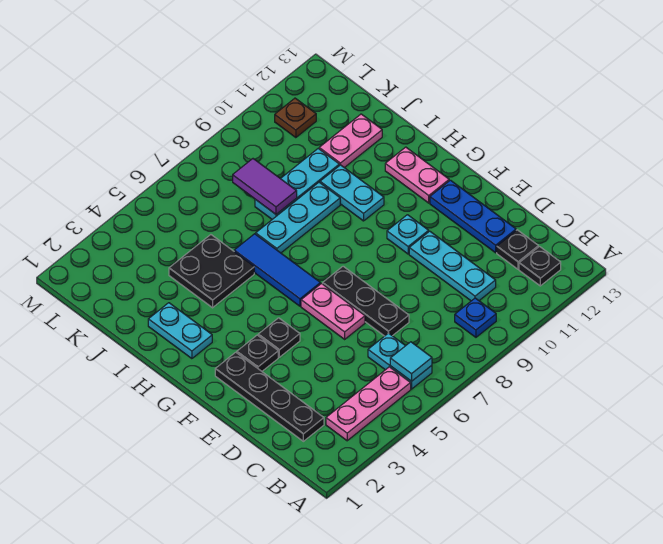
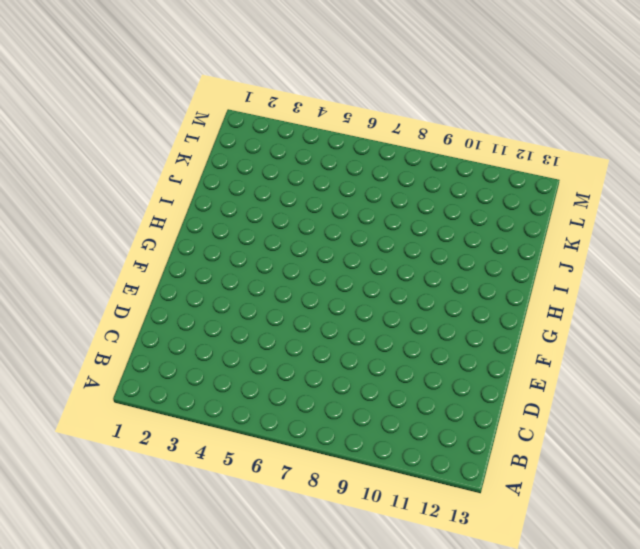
none -> pink 1x3 plate [326,367,411,441]
none -> cyan 1x2 plate [368,333,432,389]
none -> blue 1x1 plate [455,298,496,337]

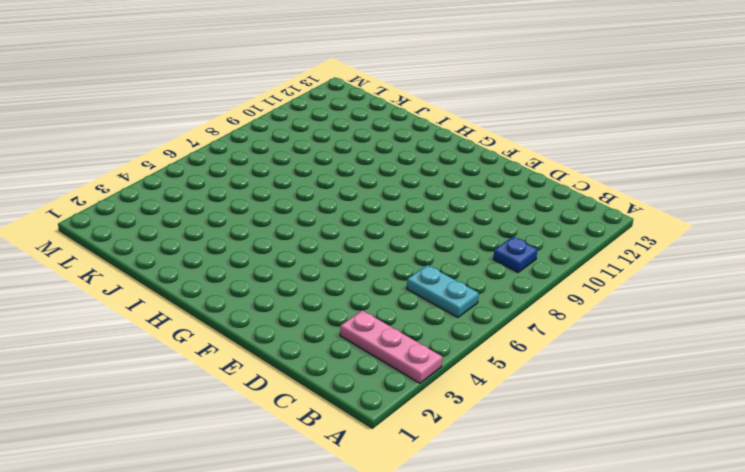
pink 1x3 plate [340,310,442,383] -> pink 1x3 plate turned to [326,367,411,441]
none -> black 1x1 plate [519,247,561,286]
none -> black 1x4 plate [215,352,324,441]
none -> cyan 1x3 plate [409,231,496,301]

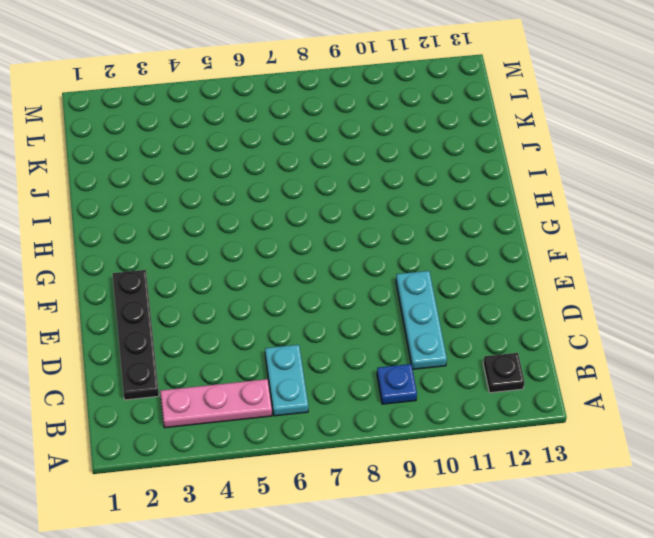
none -> black 1x1 plate [497,230,538,269]
none -> black 1x3 plate [323,266,409,336]
none -> blue 1x3 plate [430,180,516,253]

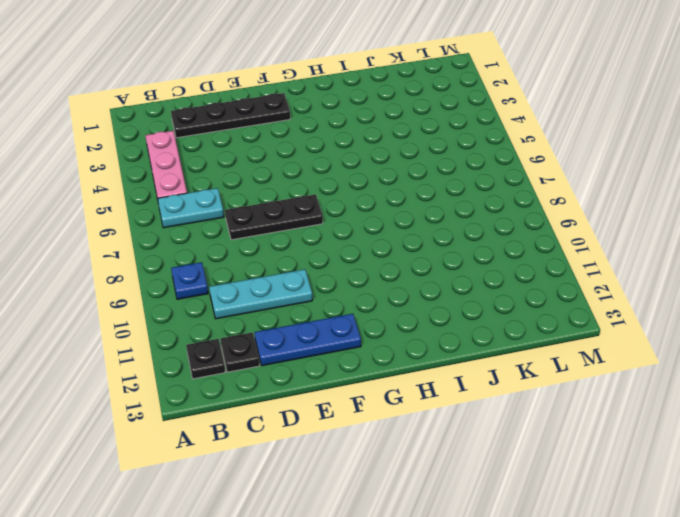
none -> pink 1x2 plate [301,284,365,339]
none -> black 1x1 plate [237,335,278,371]
none -> black 1x1 plate [258,318,300,357]

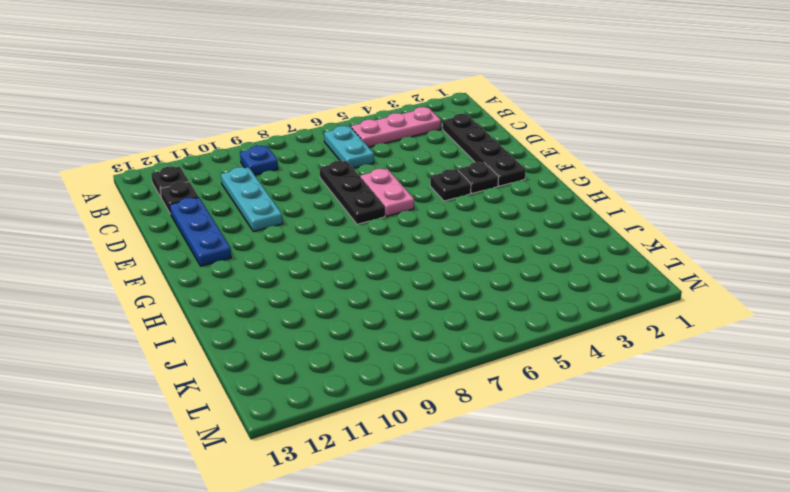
none -> cyan 1x1 plate [387,215,429,254]
none -> blue 1x3 tile [234,234,320,306]
none -> pink 1x2 plate [385,147,449,203]

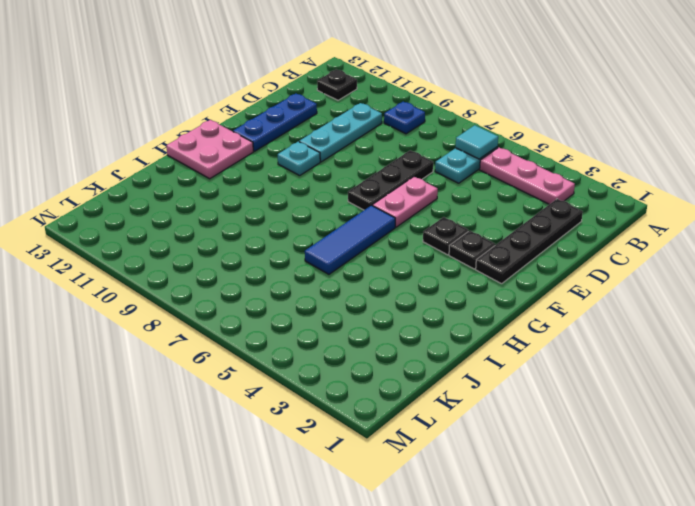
pink 2x2 plate [166,120,253,179] -> pink 1x2 plate [385,147,449,203]
none -> black 1x1 plate [497,230,538,269]
none -> cyan 1x2 plate [148,303,212,359]
none -> cyan 1x2 plate [320,165,384,221]

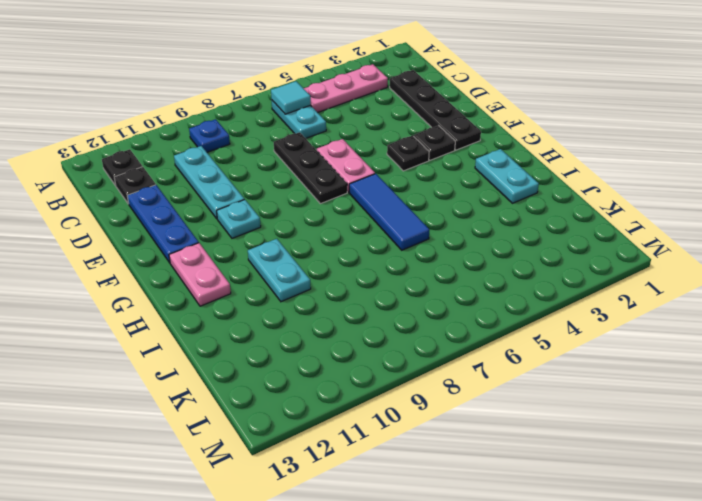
none -> black 2x2 plate [169,235,254,308]
none -> cyan 1x3 plate [256,182,340,253]
none -> cyan 1x3 plate [255,149,339,219]

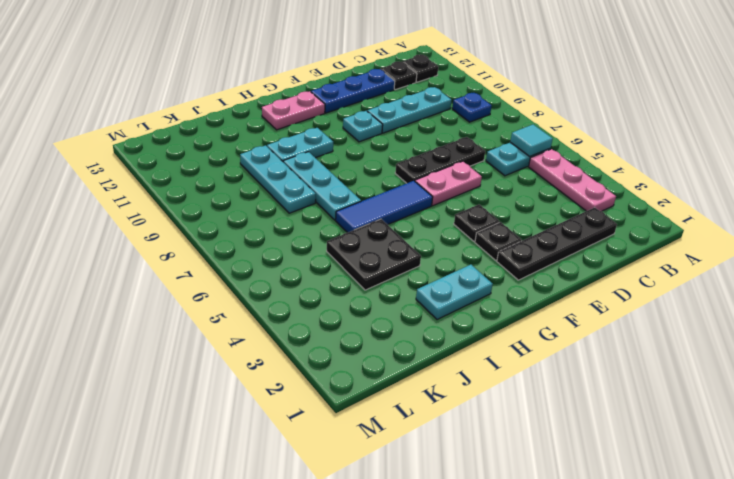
none -> pink 1x2 plate [319,114,382,168]
none -> brown 1x1 plate [275,98,316,138]
none -> purple 1x2 tile [233,159,297,214]

